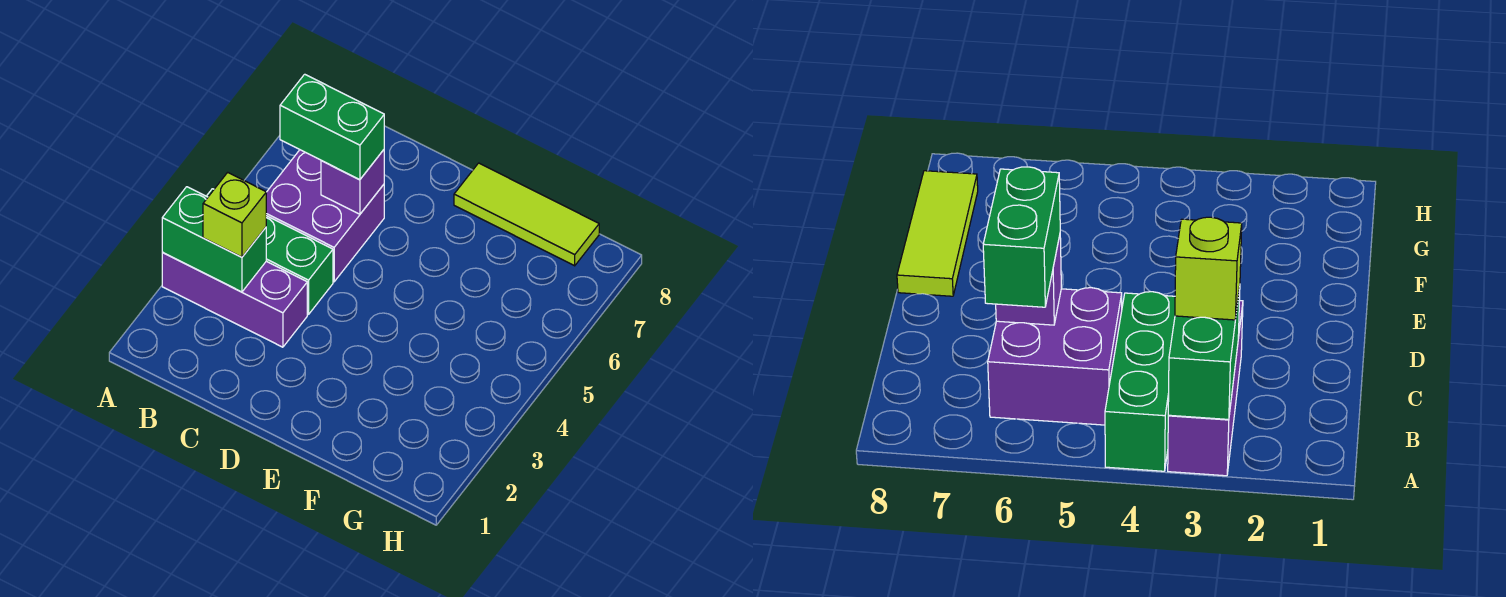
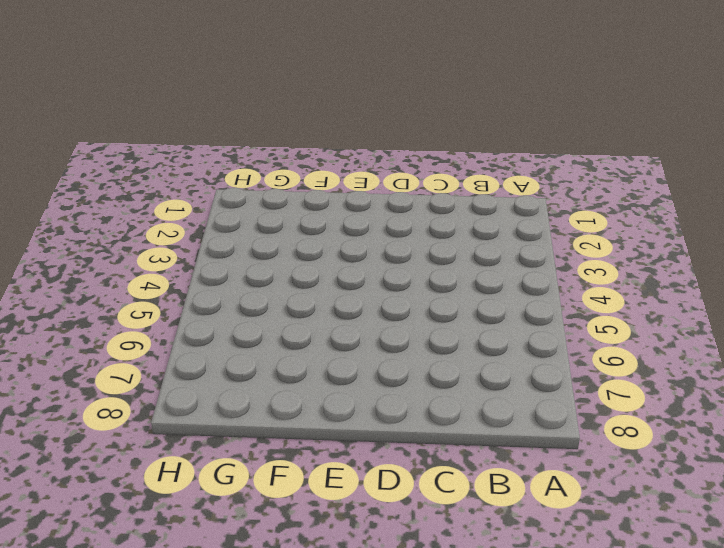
none -> purple 1x3 brick [162,252,307,347]
none -> green 1x3 brick [207,189,333,314]

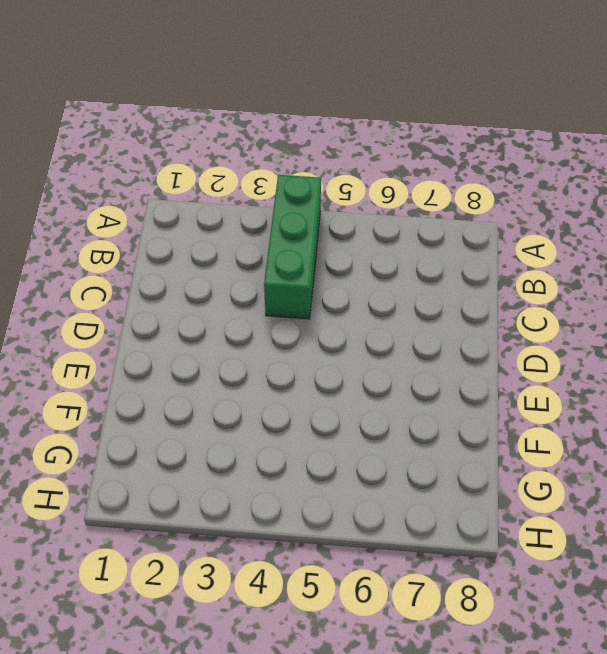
none -> purple 1x3 brick [162,252,307,347]
none -> purple 2x2 brick [266,150,384,282]

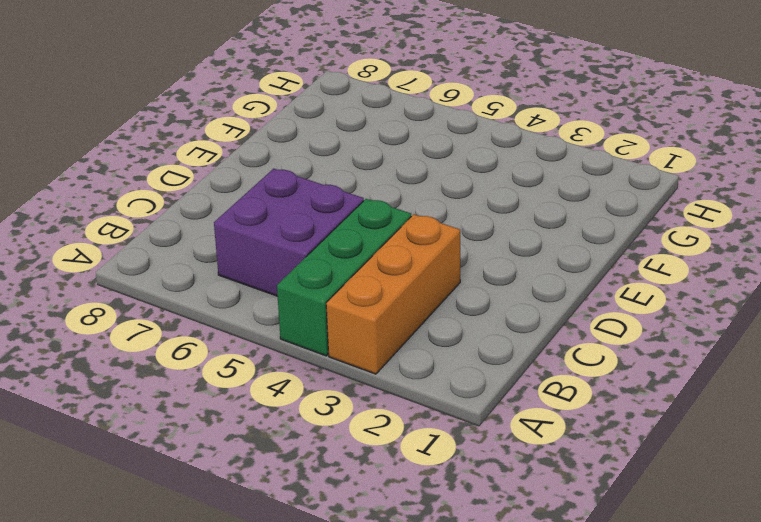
orange 1x3 brick [326,214,460,374] -> purple 1x3 brick [162,252,307,347]
none -> lime 1x3 tile [454,163,599,266]
none -> green 1x2 brick [162,187,266,292]

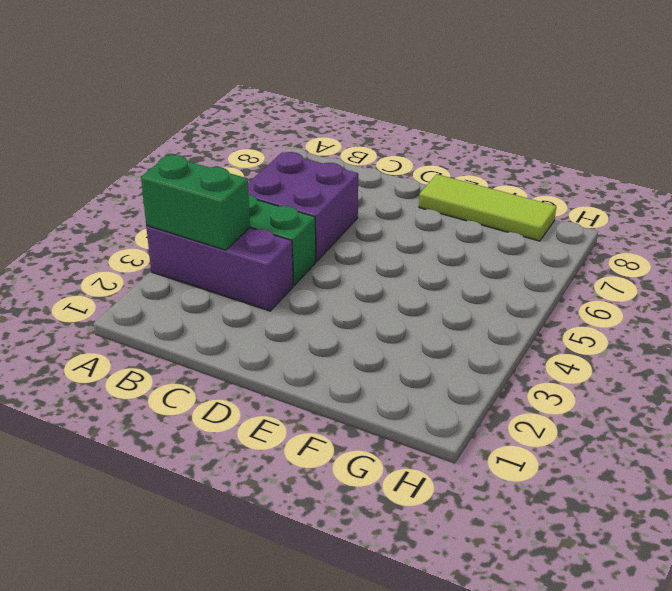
none -> purple 1x1 brick [321,150,384,214]
none -> lime 1x1 brick [203,172,266,257]

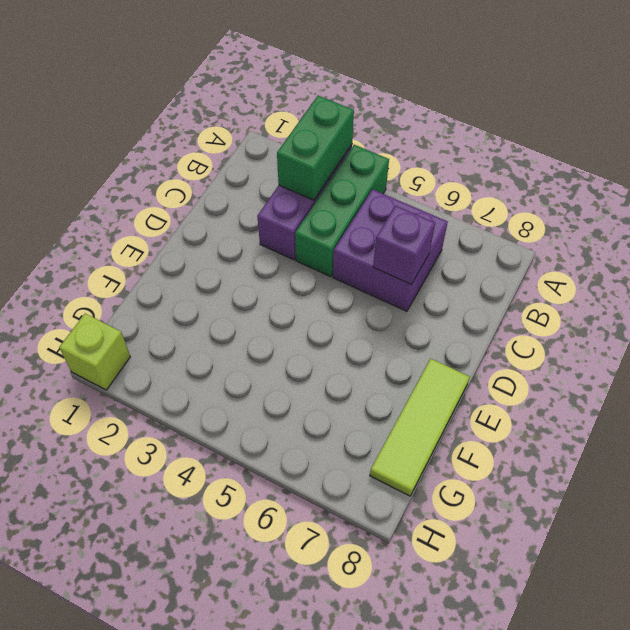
lime 1x1 brick [59,314,130,390] -> lime 1x1 brick moved to [203,172,266,257]
none -> green 1x2 brick [280,74,384,180]

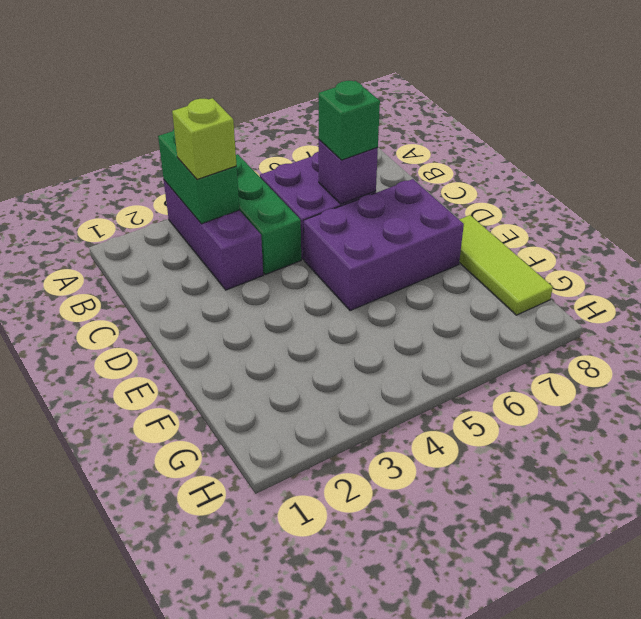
green 1x1 brick [319,81,380,160] -> green 1x2 brick [280,74,384,180]
purple 2x3 brick [304,179,464,311] -> none

